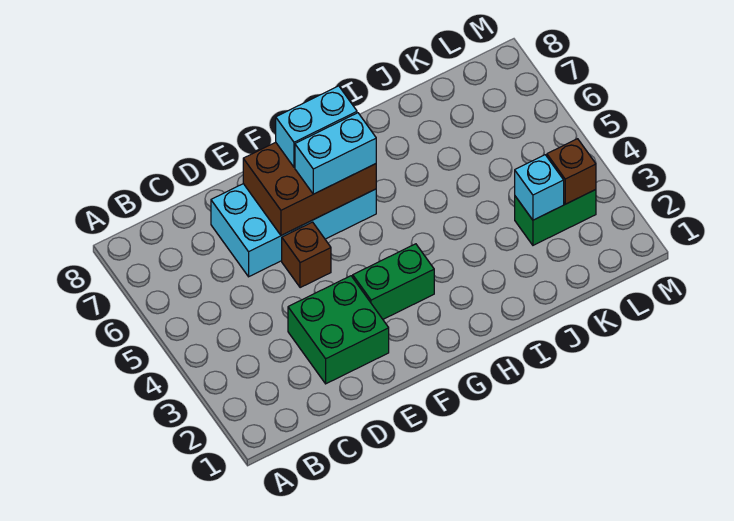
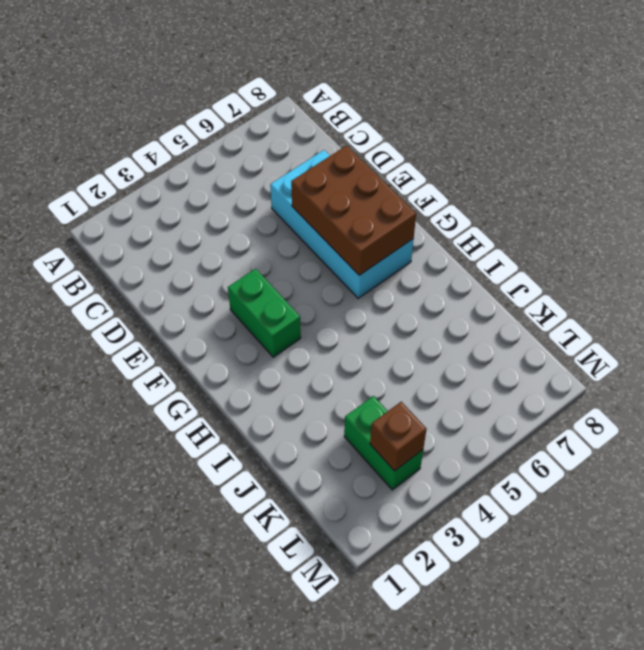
none -> green 2x2 brick [288,276,389,384]
none -> brown 1x1 brick [282,222,331,288]

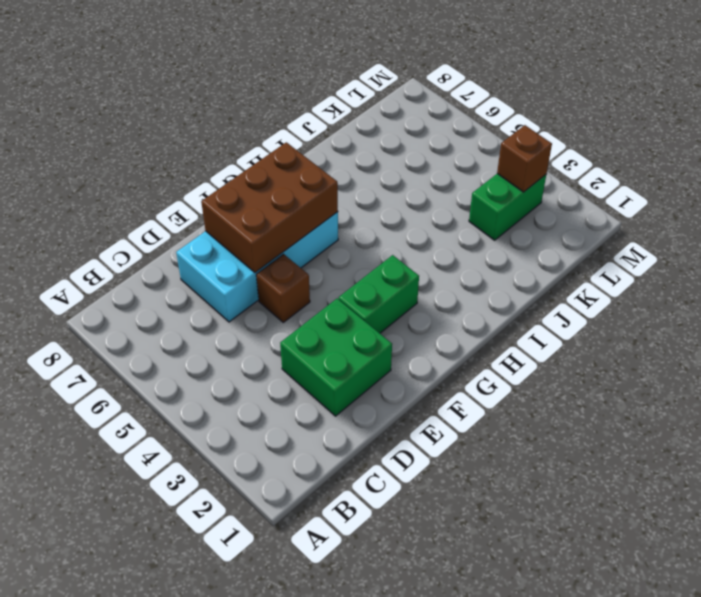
none -> cyan 1x1 brick [515,155,564,220]
none -> cyan 1x2 brick [295,113,376,194]

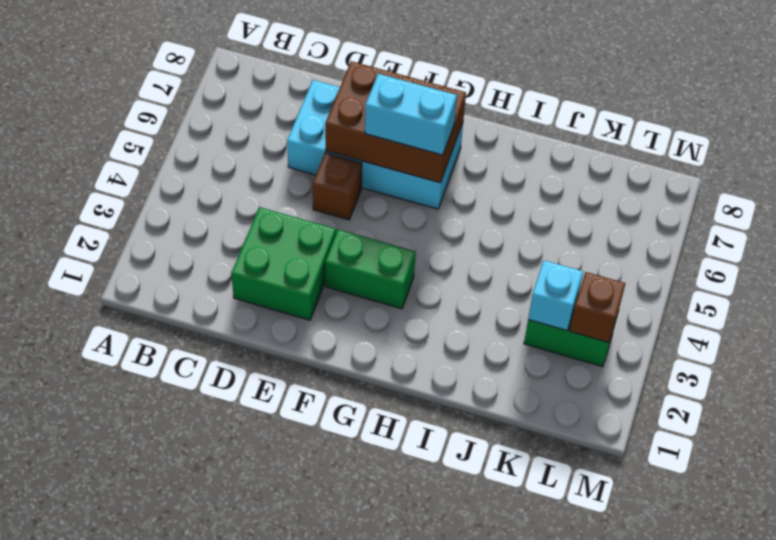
none -> cyan 1x2 brick [276,86,357,167]

